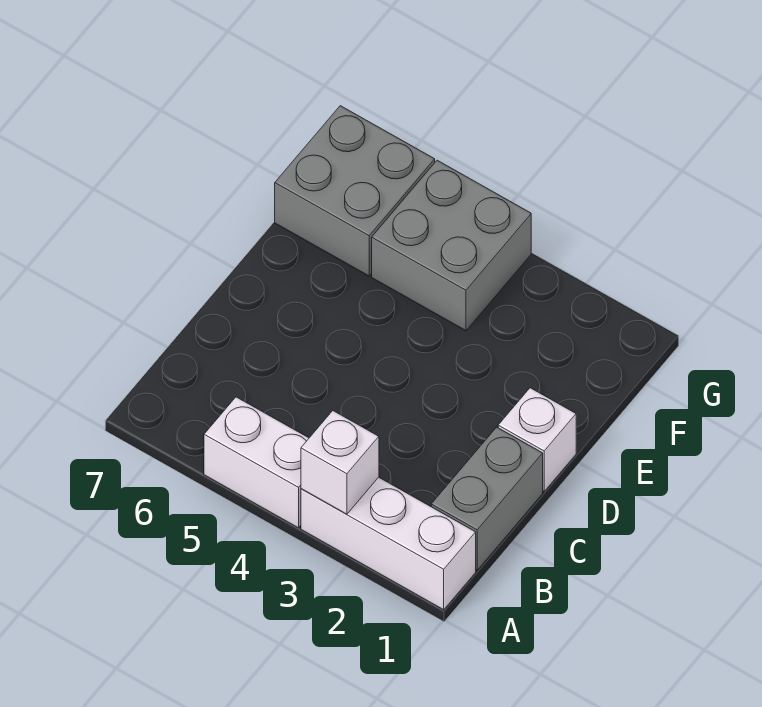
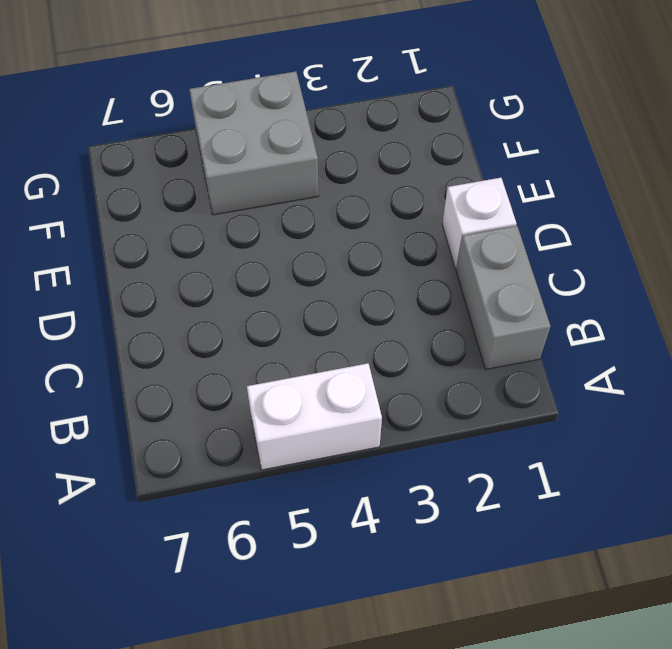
none -> white 1x3 brick [301,477,476,610]
none -> grey 2x2 brick [275,106,435,276]

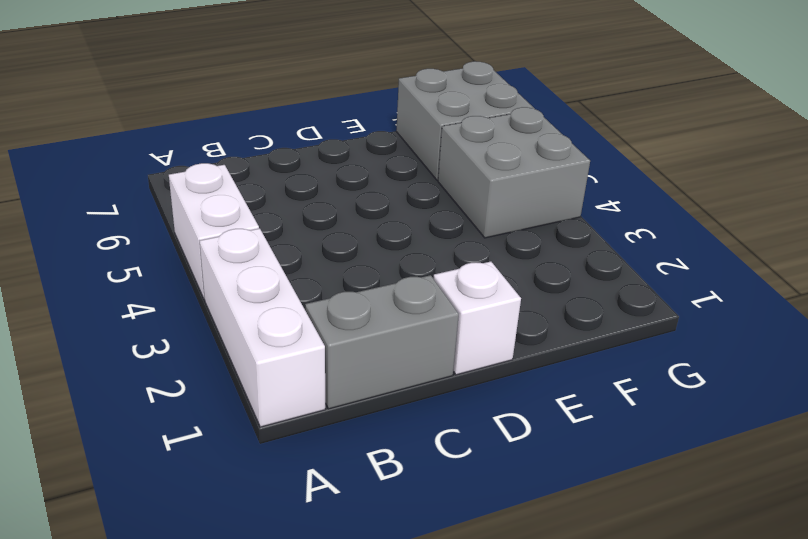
none -> white 1x1 brick [301,411,379,514]

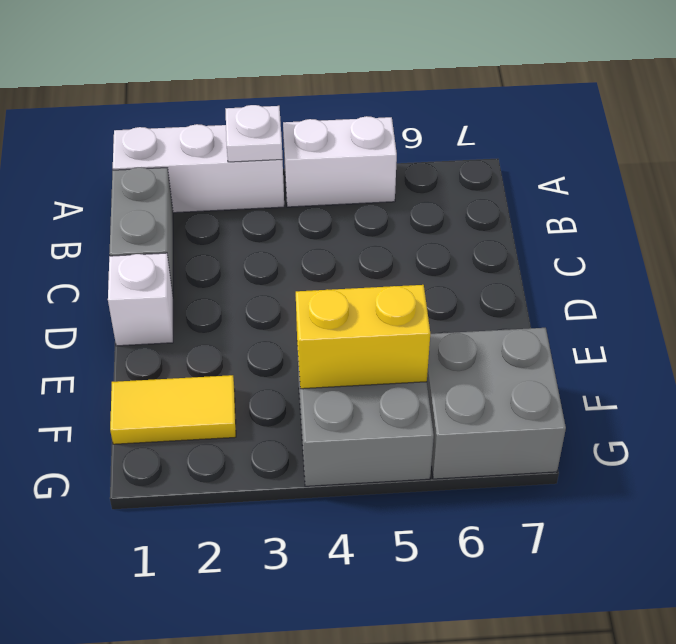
white 1x1 plate [226,105,283,162] -> white 1x1 brick [301,411,379,514]
yellow 1x2 tile [110,375,236,444] -> none
yellow 1x2 brick [296,285,430,389] -> none

